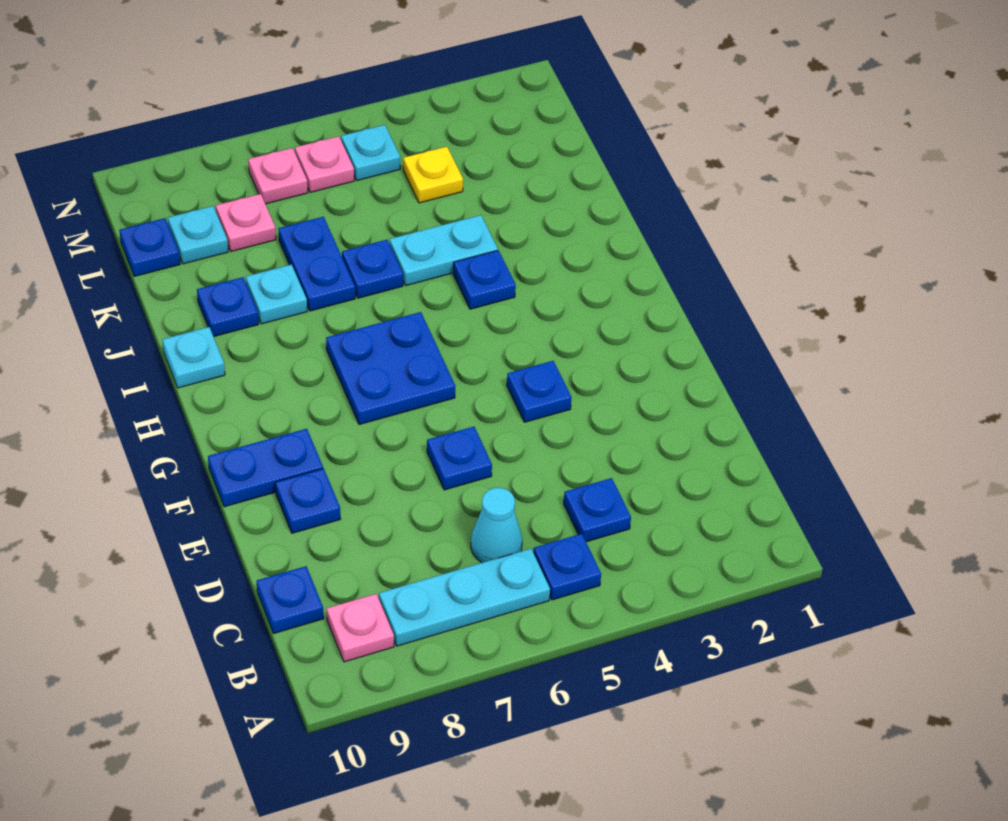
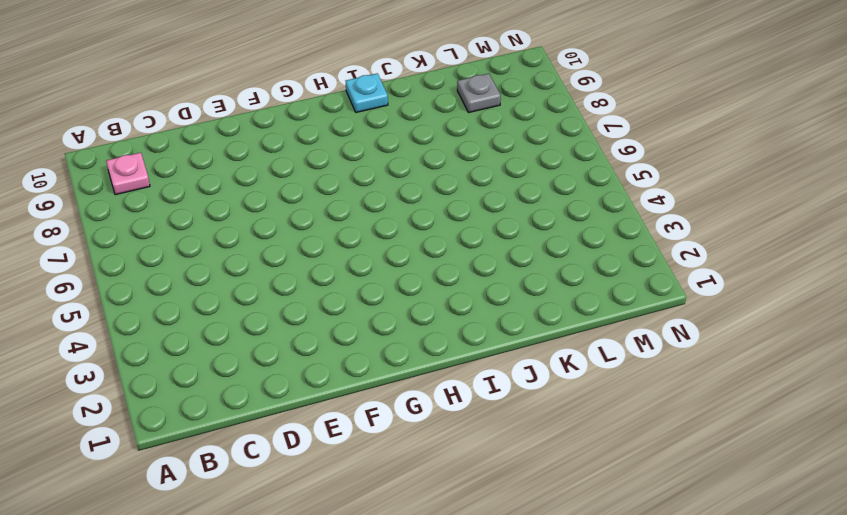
grey 1x1 plate [457,73,501,113] -> cyan 1x1 plate [168,206,228,264]
none -> blue 1x1 plate [533,534,601,600]
none -> cyan 1x3 plate [379,549,550,646]
none -> blue 1x1 plate [564,478,631,542]

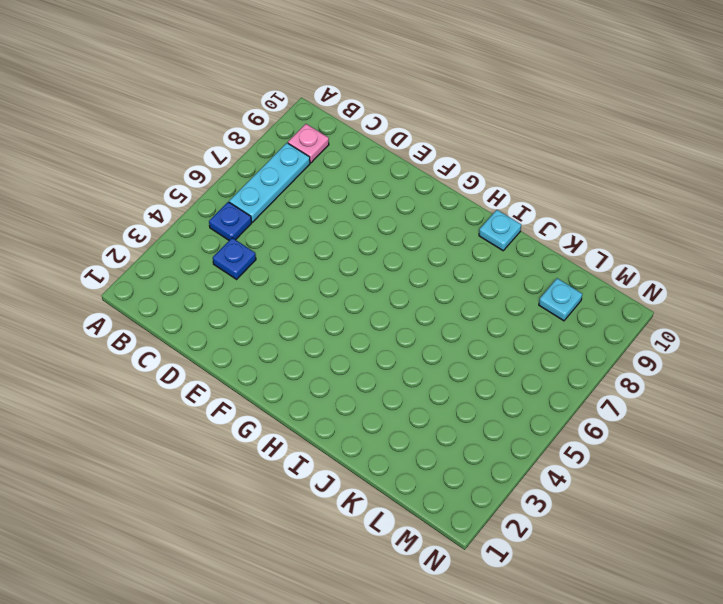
none -> cyan 1x1 cone [471,488,522,563]
none -> blue 1x1 plate [257,566,324,634]
none -> blue 1x1 plate [427,427,492,490]

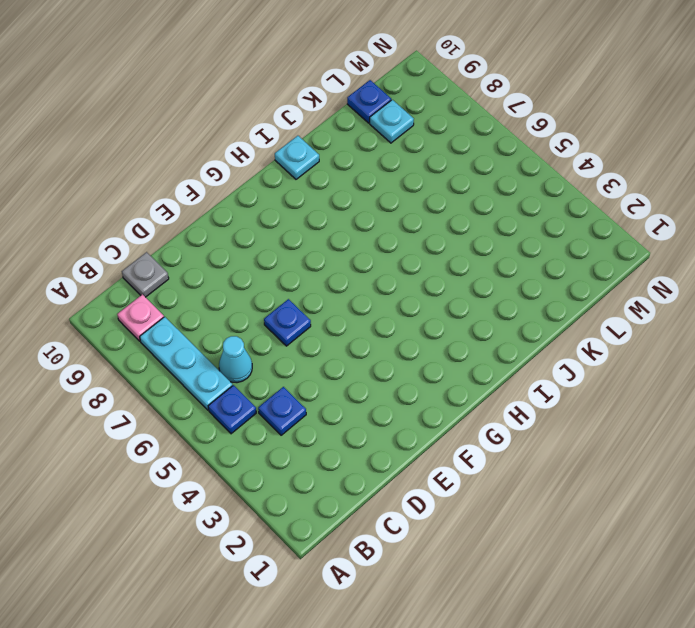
grey 1x1 plate [122,252,169,297] -> blue 1x1 plate [257,566,324,634]
none -> blue 1x1 plate [275,469,340,533]
none -> blue 1x1 plate [507,361,572,422]
none -> blue 1x2 plate [208,429,323,507]

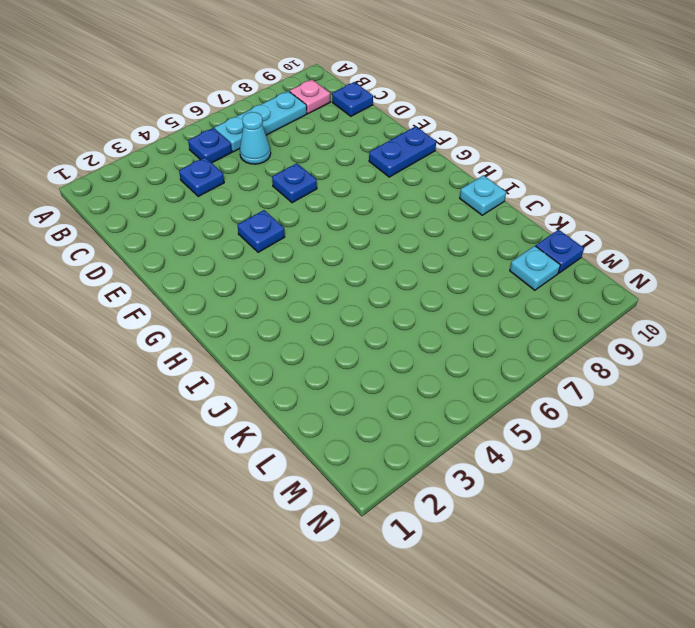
none -> blue 1x1 plate [275,469,340,533]
none -> blue 2x2 plate [326,312,455,425]
none -> blue 1x1 plate [453,250,516,309]

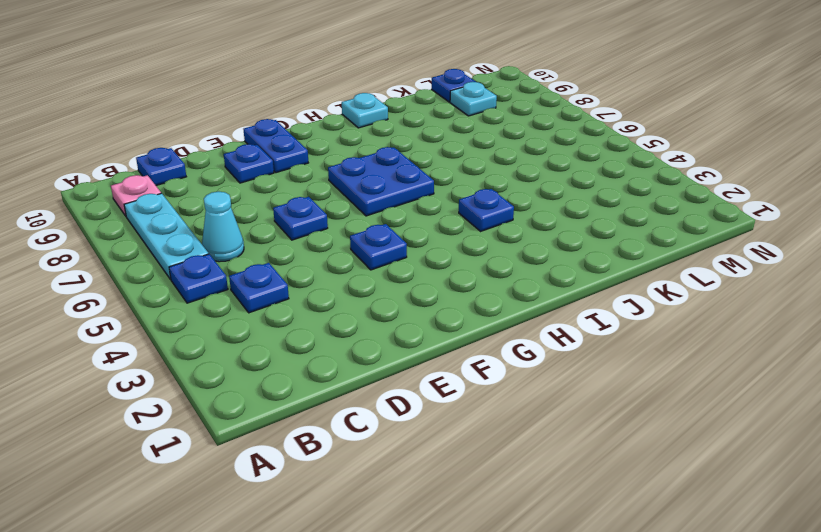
none -> cyan 1x2 plate [389,215,498,286]
none -> blue 1x1 plate [342,240,403,298]
none -> blue 1x2 plate [278,217,355,311]

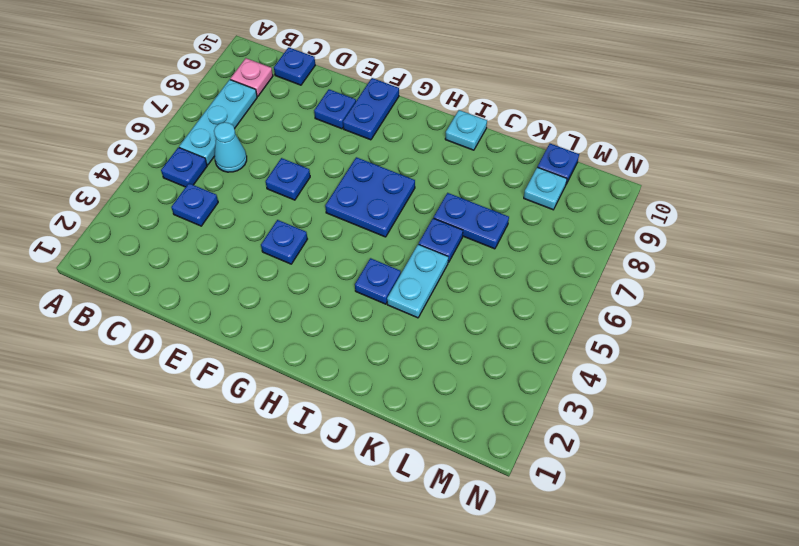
none -> cyan 1x1 plate [246,265,307,324]
none -> blue 1x1 plate [197,277,259,337]
none -> yellow 1x1 plate [403,147,463,203]

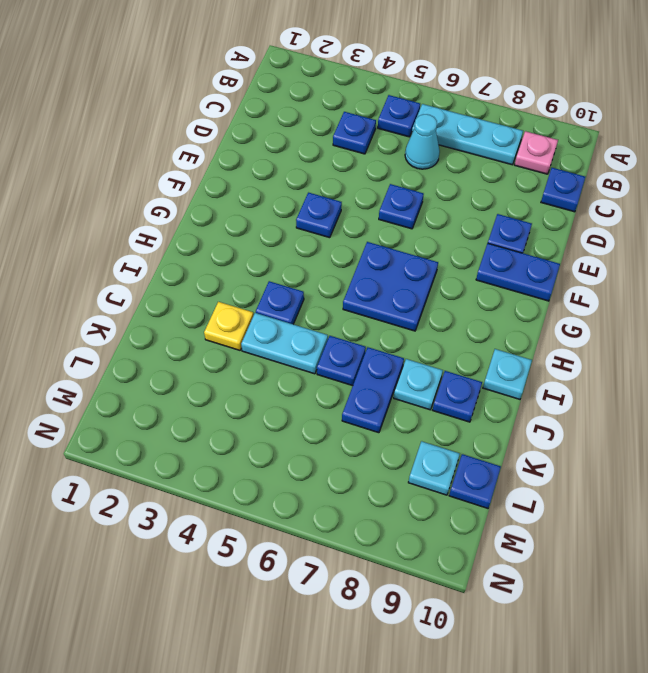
yellow 1x1 plate [204,302,254,350] -> yellow 1x1 plate moved to [403,147,463,203]
none -> pink 1x1 plate [216,194,276,251]
none -> cyan 1x1 plate [341,125,400,180]
none -> pink 1x1 plate [295,136,354,192]

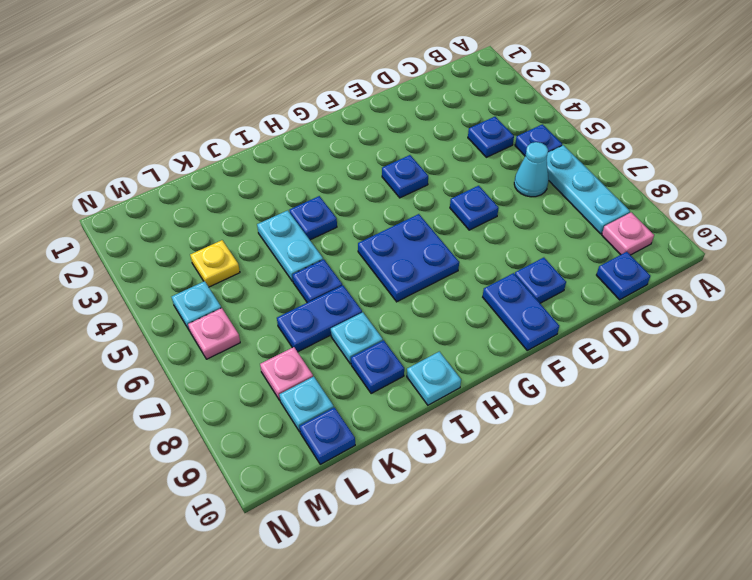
none -> pink 1x1 plate [248,148,308,204]

